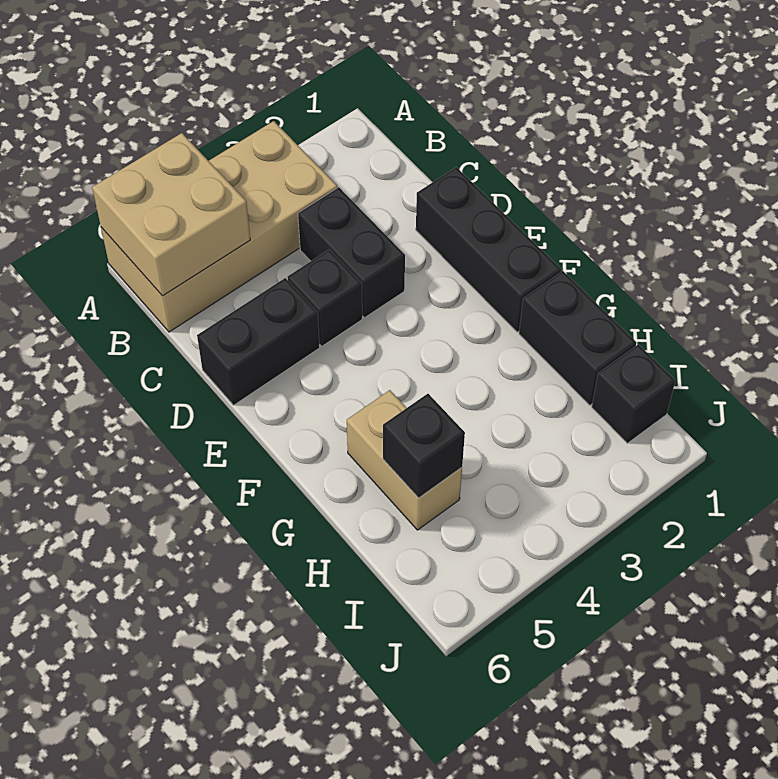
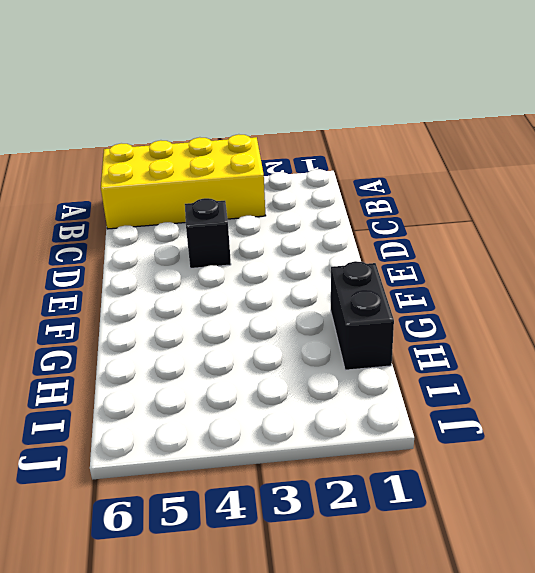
yellow 2x4 brick [101,134,266,229] -> tan 2x4 brick [101,121,337,332]
none -> black 1x2 brick [298,187,405,318]
none -> black 1x3 brick [416,167,561,332]

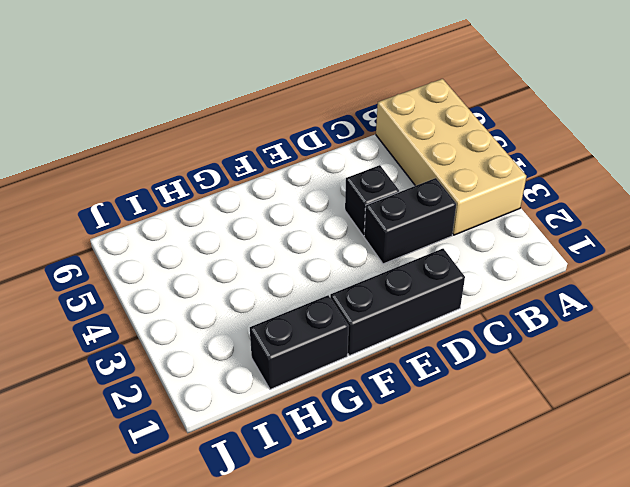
none -> black 1x2 brick [197,278,320,405]
none -> tan 1x2 brick [347,390,462,530]

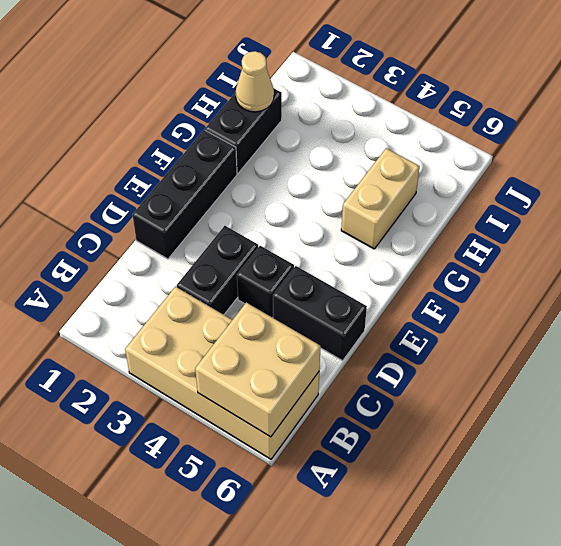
tan 1x1 cone [236,51,274,112] -> none
none -> black 1x1 brick [592,344,675,443]
none -> black 1x1 brick [383,394,465,498]

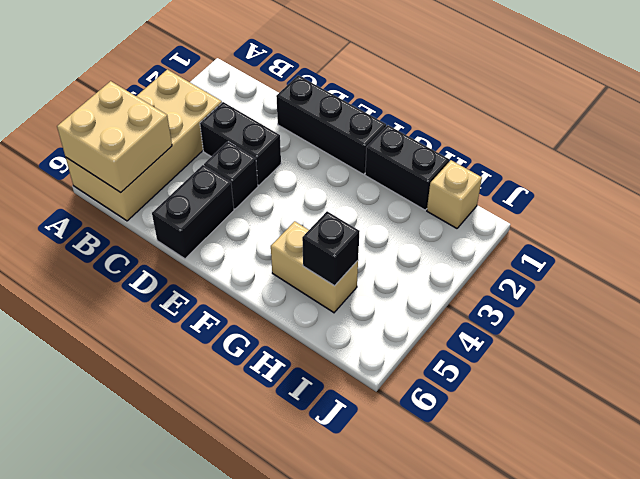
tan 1x1 brick [427,160,482,228] -> black 1x1 brick [592,344,675,443]

